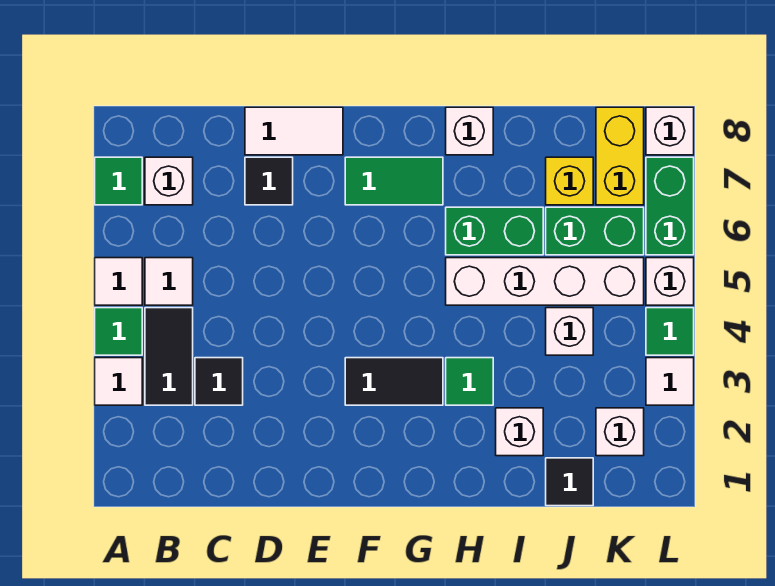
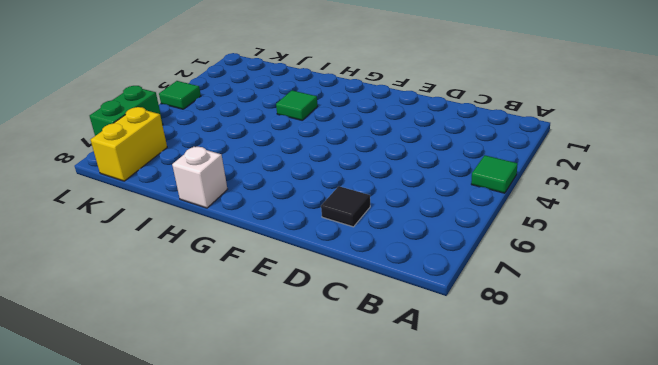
none -> white 1x1 tile [95,358,142,405]
none -> white 1x1 tile [95,258,142,305]
none -> green 1x1 tile [95,157,142,205]

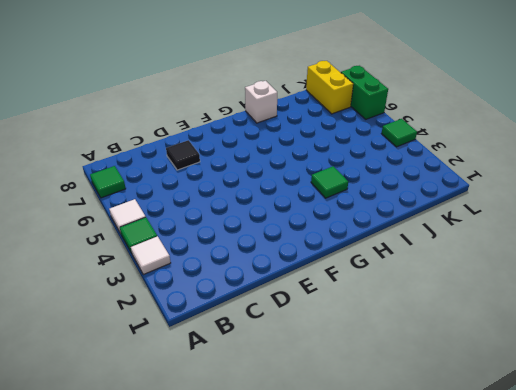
none -> black 1x2 tile [145,308,193,405]
none -> white 1x1 tile [145,258,193,305]
none -> white 1x1 brick [145,157,193,205]

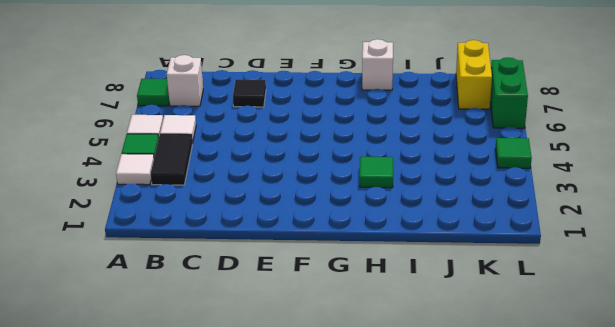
none -> black 1x1 tile [195,358,243,405]
none -> white 1x2 tile [245,107,343,155]
none -> black 1x2 tile [345,358,443,405]

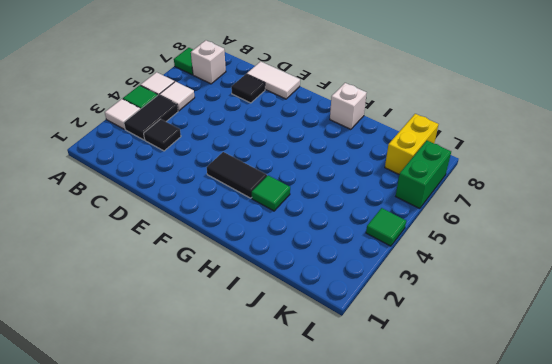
none -> green 1x2 tile [345,157,443,205]
none -> white 1x4 brick [446,258,644,305]
none -> green 1x2 brick [446,207,543,255]

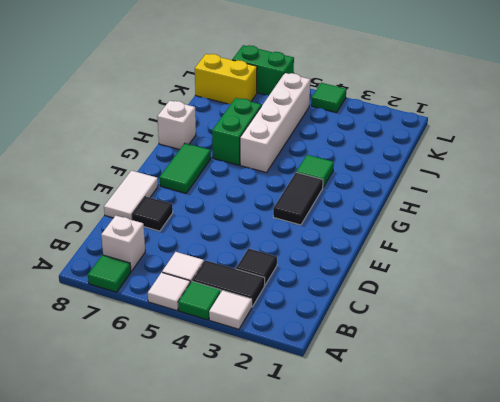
none -> white 1x1 brick [496,408,543,456]
none -> black 1x1 tile [546,458,593,506]
none -> white 1x1 brick [546,308,593,355]

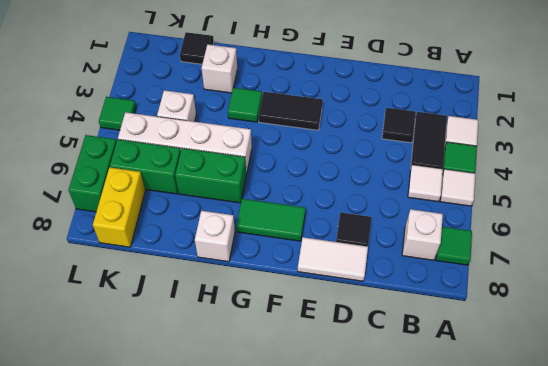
none -> yellow 1x1 brick [546,157,593,205]
none -> white 1x1 brick [596,408,644,456]
none -> white 1x1 tile [646,358,694,405]

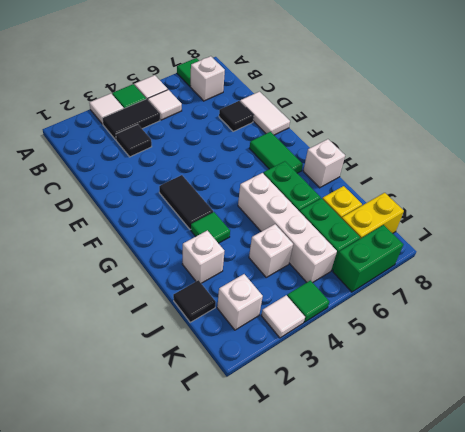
none -> white 1x1 brick [646,258,694,305]
none -> white 1x1 brick [646,107,694,155]

